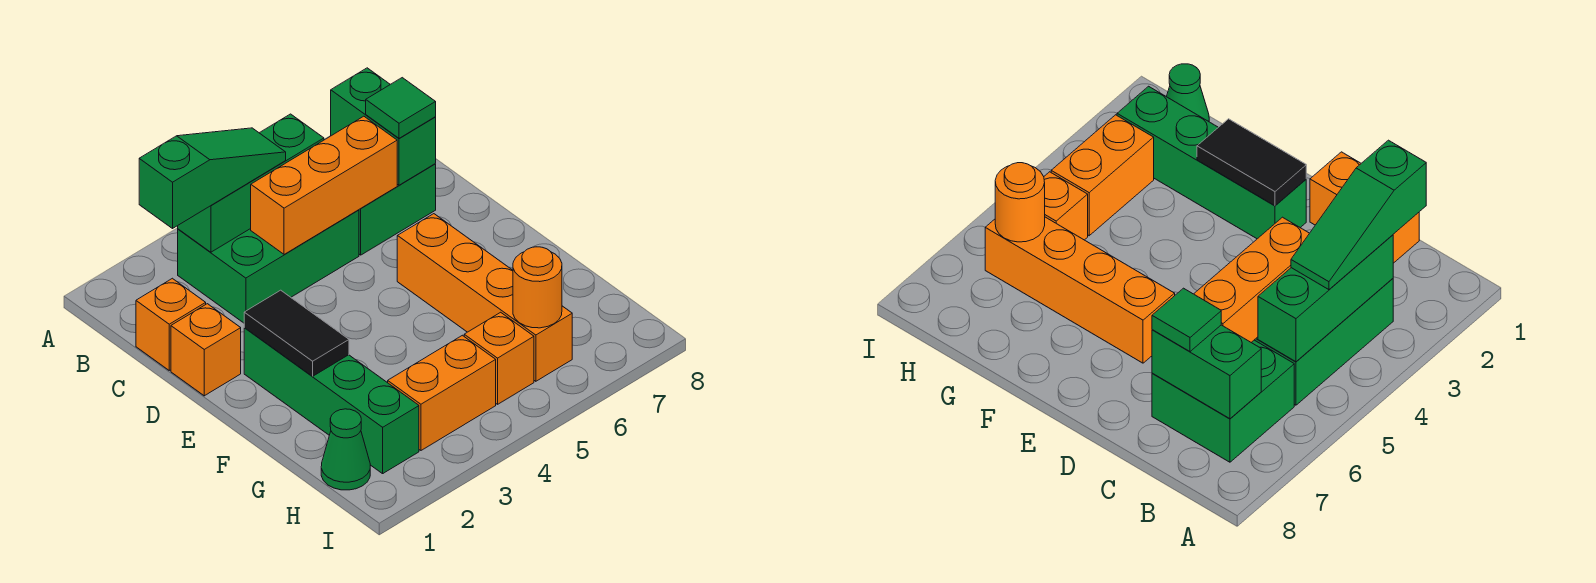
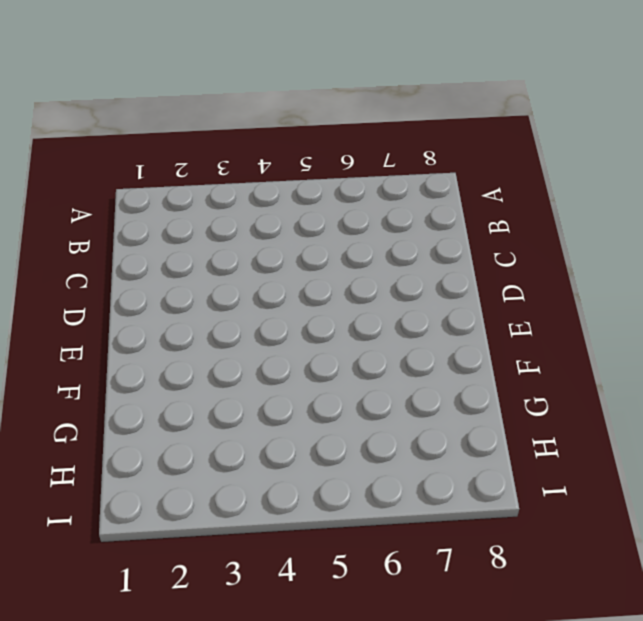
none -> green 2x3 brick [178,210,359,323]
none -> green 2x2 brick [359,164,436,255]
none -> orange 1x1 brick [136,278,206,370]

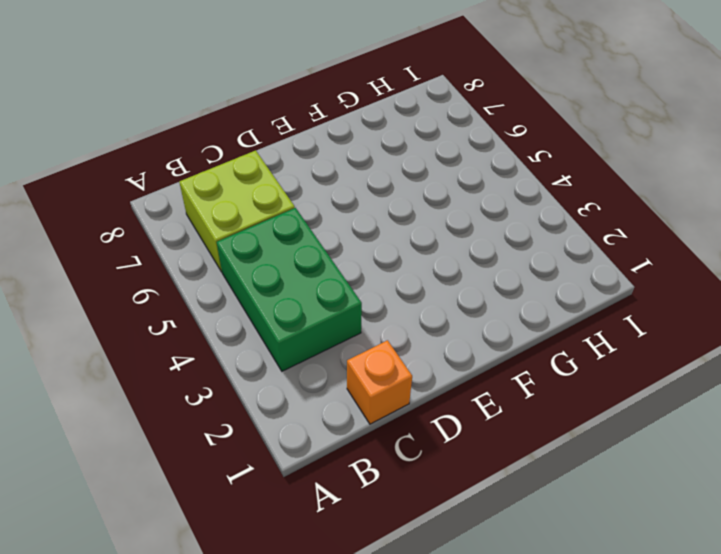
lime 2x2 brick [179,150,295,272] -> green 2x2 brick [359,164,436,255]
none -> orange 1x1 brick [171,304,241,396]
none -> green 1x4 brick [244,328,419,474]
none -> orange 1x4 brick [397,214,572,381]

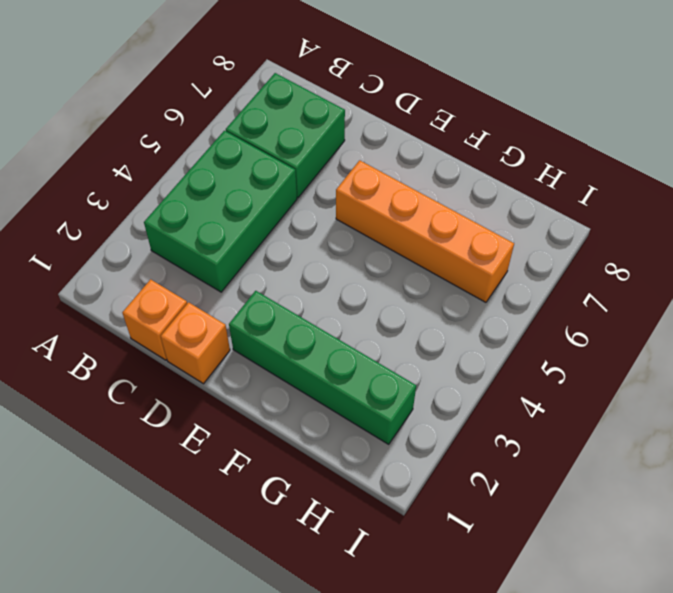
none -> green 1x1 cone [321,409,370,490]
none -> orange 1x2 brick [388,335,496,450]
none -> orange 1x1 brick [464,312,534,404]

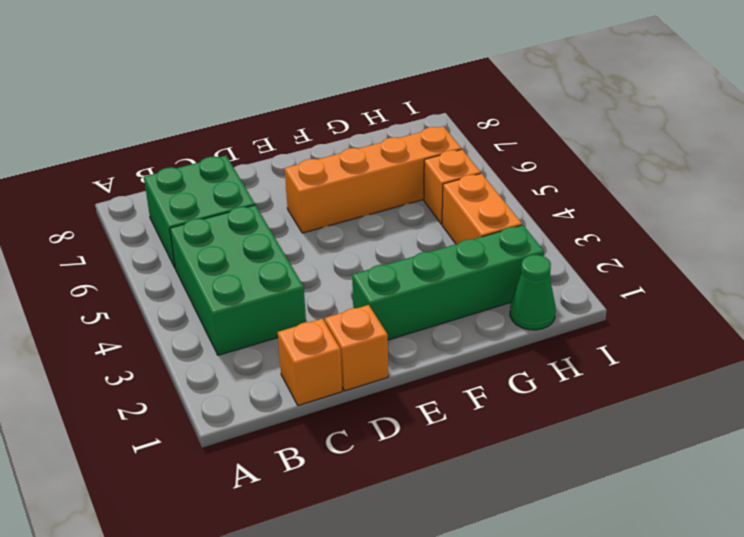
none -> green 1x3 brick [178,114,324,252]
none -> green 1x2 brick [331,68,436,185]
none -> orange 1x3 brick [251,116,397,254]

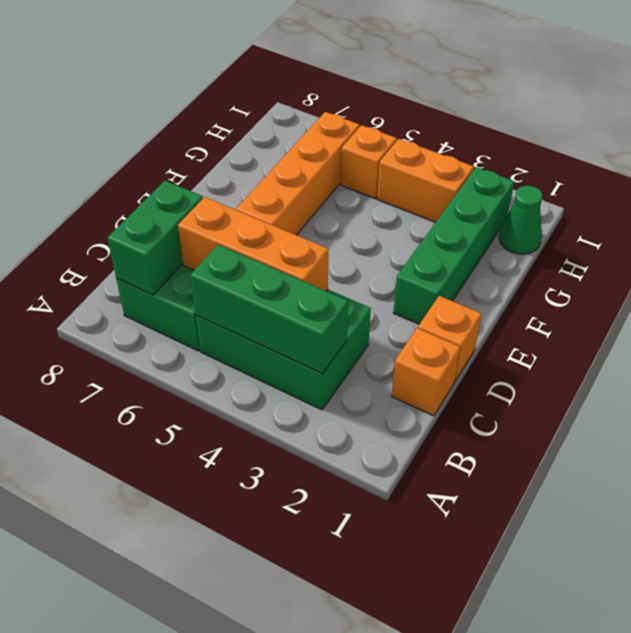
none -> black 1x2 tile [244,290,349,376]
none -> orange 1x1 round brick [513,247,562,328]
none -> green 1x3 slope [139,128,286,228]

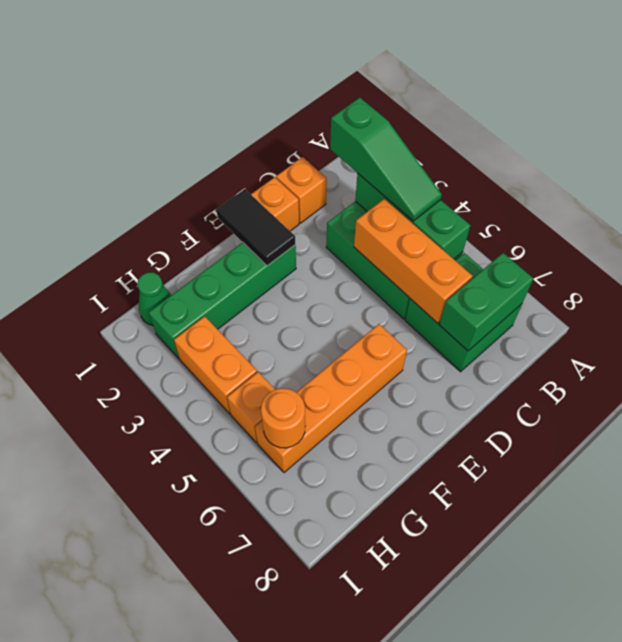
black 1x2 tile [216,189,295,266] -> black 1x2 tile turned to [244,290,349,376]
none -> green 1x1 tile [366,78,436,138]

